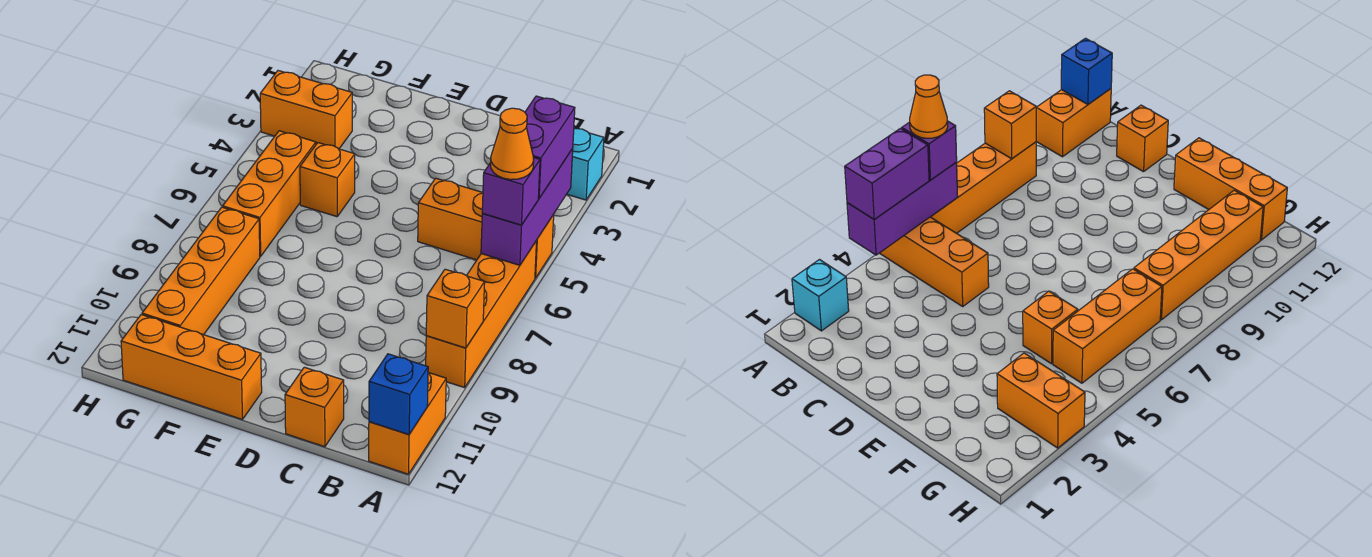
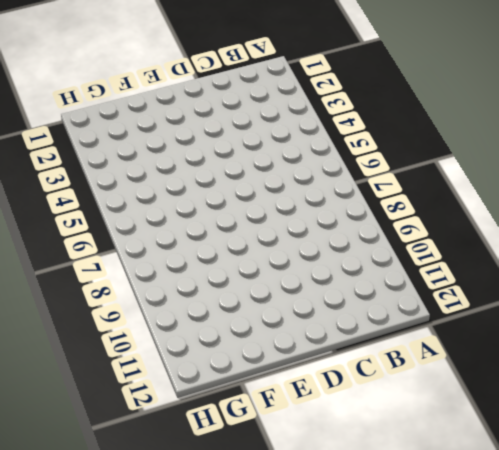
none -> cyan 1x1 brick [567,129,604,200]
none -> orange 1x3 brick [418,178,554,278]
none -> orange 1x4 brick [426,241,537,388]

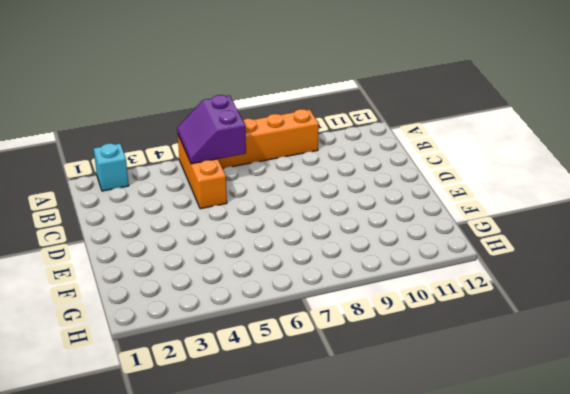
purple 2x2 slope [177,95,246,164] -> purple 1x3 brick [481,149,573,265]
none -> orange 1x2 brick [369,373,446,474]
none -> orange 1x1 brick [285,367,344,447]
none -> orange 1x3 brick [121,315,262,420]

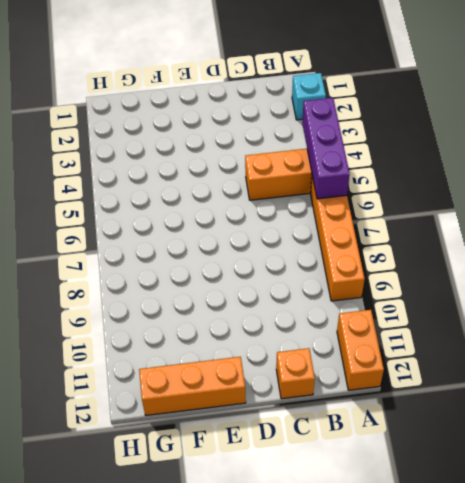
none -> orange 1x1 brick [300,143,355,217]
none -> orange 1x2 brick [260,71,352,149]
none -> orange 1x3 brick [223,131,316,256]

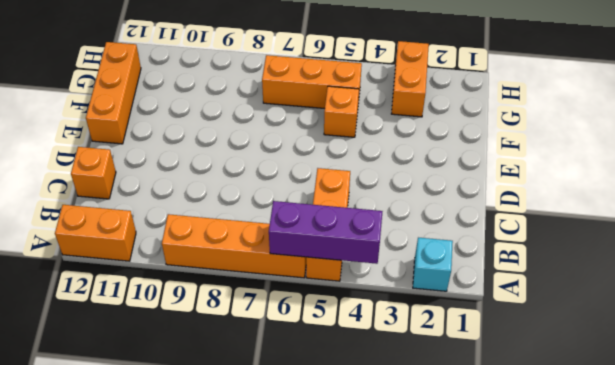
none -> orange 1x4 brick [142,207,260,335]
none -> orange 1x1 brick [426,269,485,348]
none -> blue 1x1 brick [369,354,428,434]

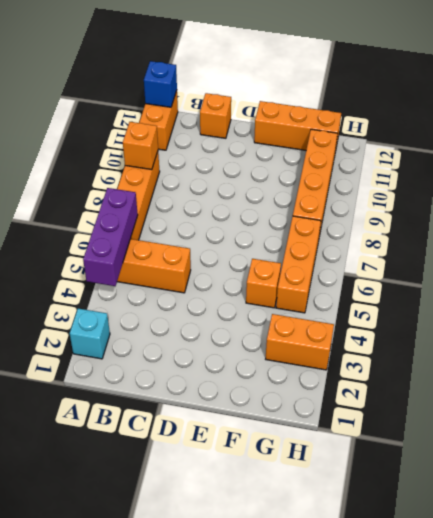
none -> purple 1x2 brick [525,96,575,198]
none -> purple 1x1 brick [482,157,540,225]
none -> orange 1x1 cone [491,108,534,180]

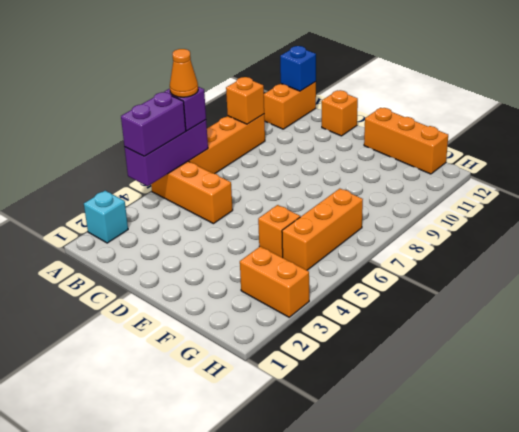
none -> orange 1x4 brick [142,207,260,335]

